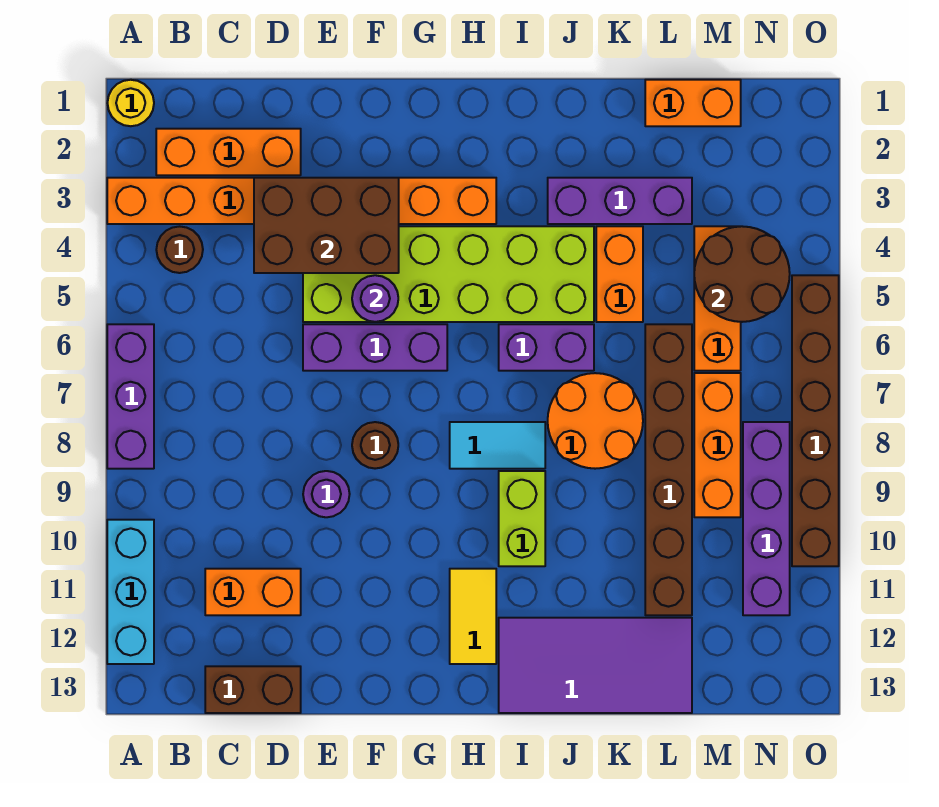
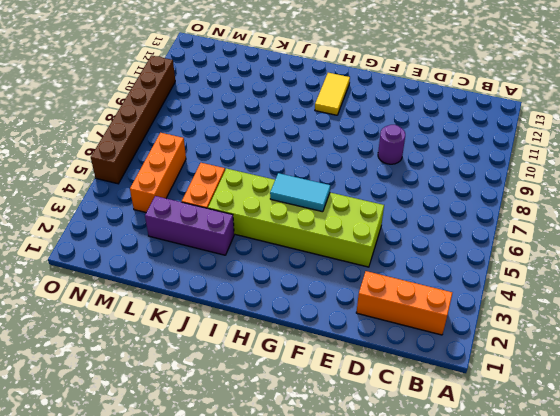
cyan 1x2 tile [270,173,330,212] -> cyan 1x2 tile moved to [450,422,545,469]
none -> yellow 1x1 round brick [108,80,154,126]
none -> orange 1x8 brick [107,178,496,224]
none -> purple 1x3 brick [107,324,154,469]

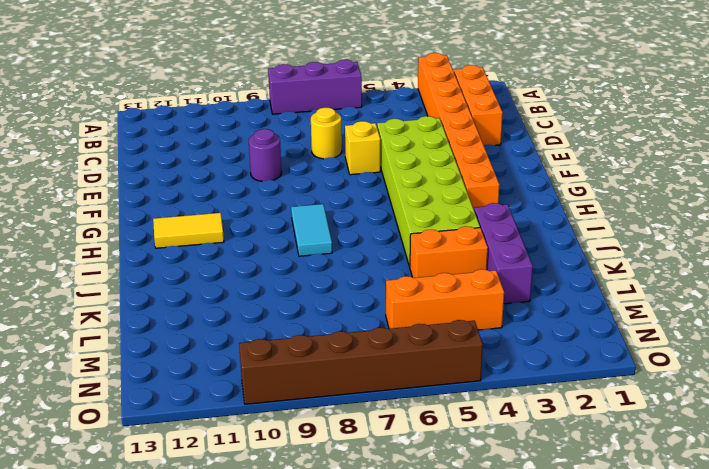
yellow 1x1 round brick [311,108,342,159] -> yellow 1x1 round brick moved to [108,80,154,126]
yellow 1x1 brick [345,121,380,175] -> purple 1x3 brick [303,324,447,371]
none -> cyan 1x3 brick [107,520,154,664]
none -> brown 1x1 round brick [156,226,203,273]
none -> orange 1x2 brick [205,569,301,615]

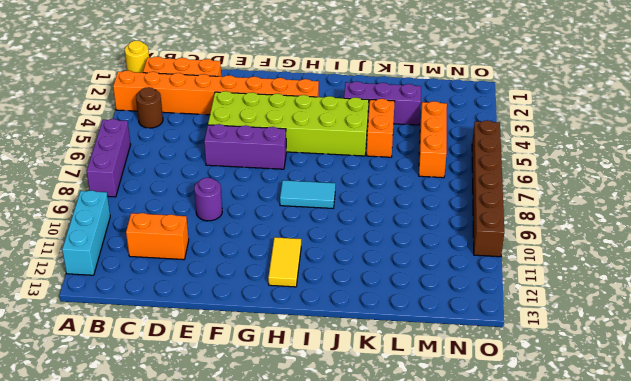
none -> brown 1x2 brick [205,666,301,713]
none -> brown 1x1 round brick [352,422,398,469]
none -> purple 1x2 brick [499,324,594,371]

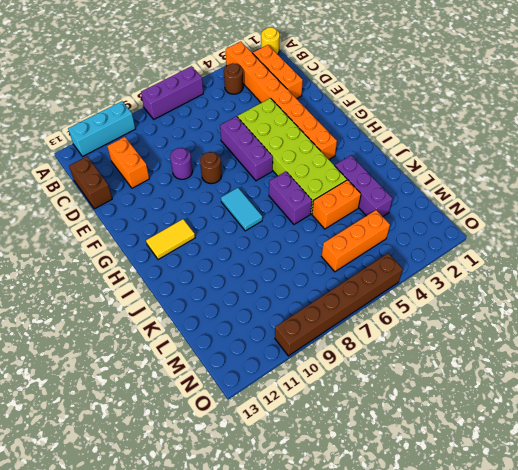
none -> lime 1x2 brick [499,471,545,566]
none -> purple 2x4 tile [499,618,692,713]
none -> orange 2x2 round brick [548,373,643,469]

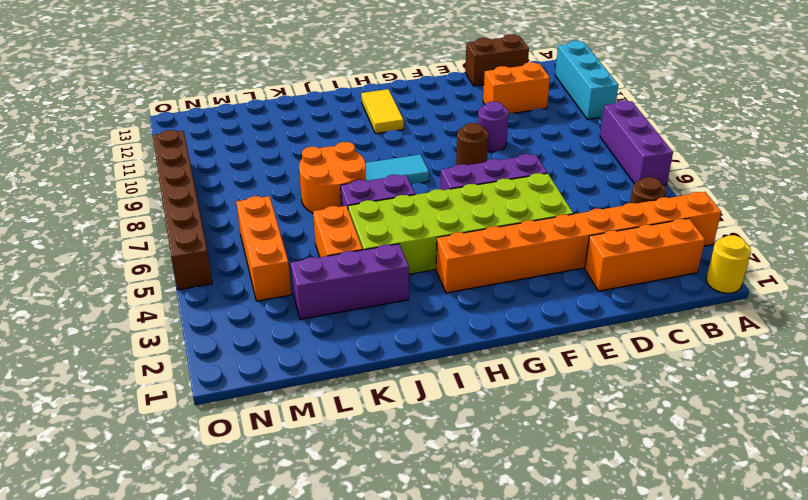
none -> lime 1x2 brick [499,471,545,566]
none -> purple 2x4 tile [499,618,692,713]
none -> orange 1x2 brick [645,80,741,126]

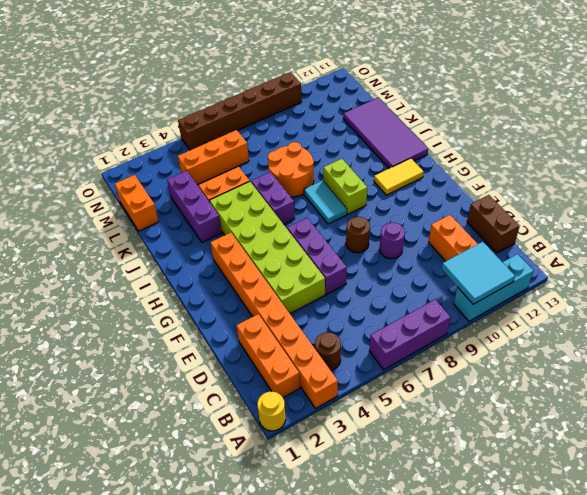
cyan 2x2 tile [442,242,515,304] -> none
lime 1x2 brick [323,159,367,214] -> lime 1x2 brick turned to [499,471,545,566]
none -> brown 1x6 brick [645,324,692,615]
none -> orange 1x3 brick [694,373,741,517]
none -> purple 1x4 brick [743,422,790,615]

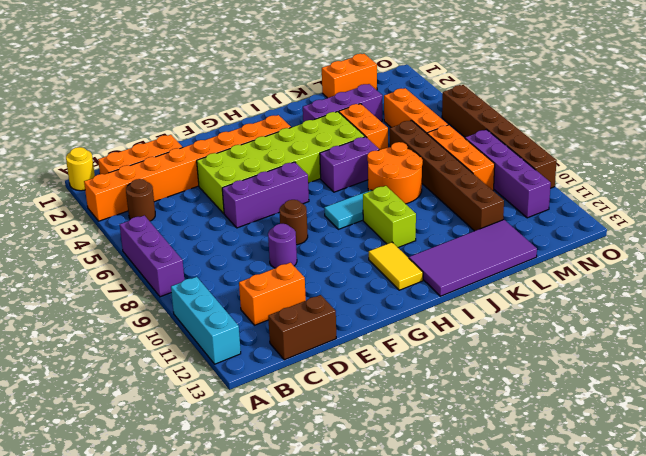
none -> brown 2x3 brick [254,178,399,273]
none -> purple 1x1 round brick [352,275,398,322]
none -> brown 2x2 round brick [694,226,790,322]

